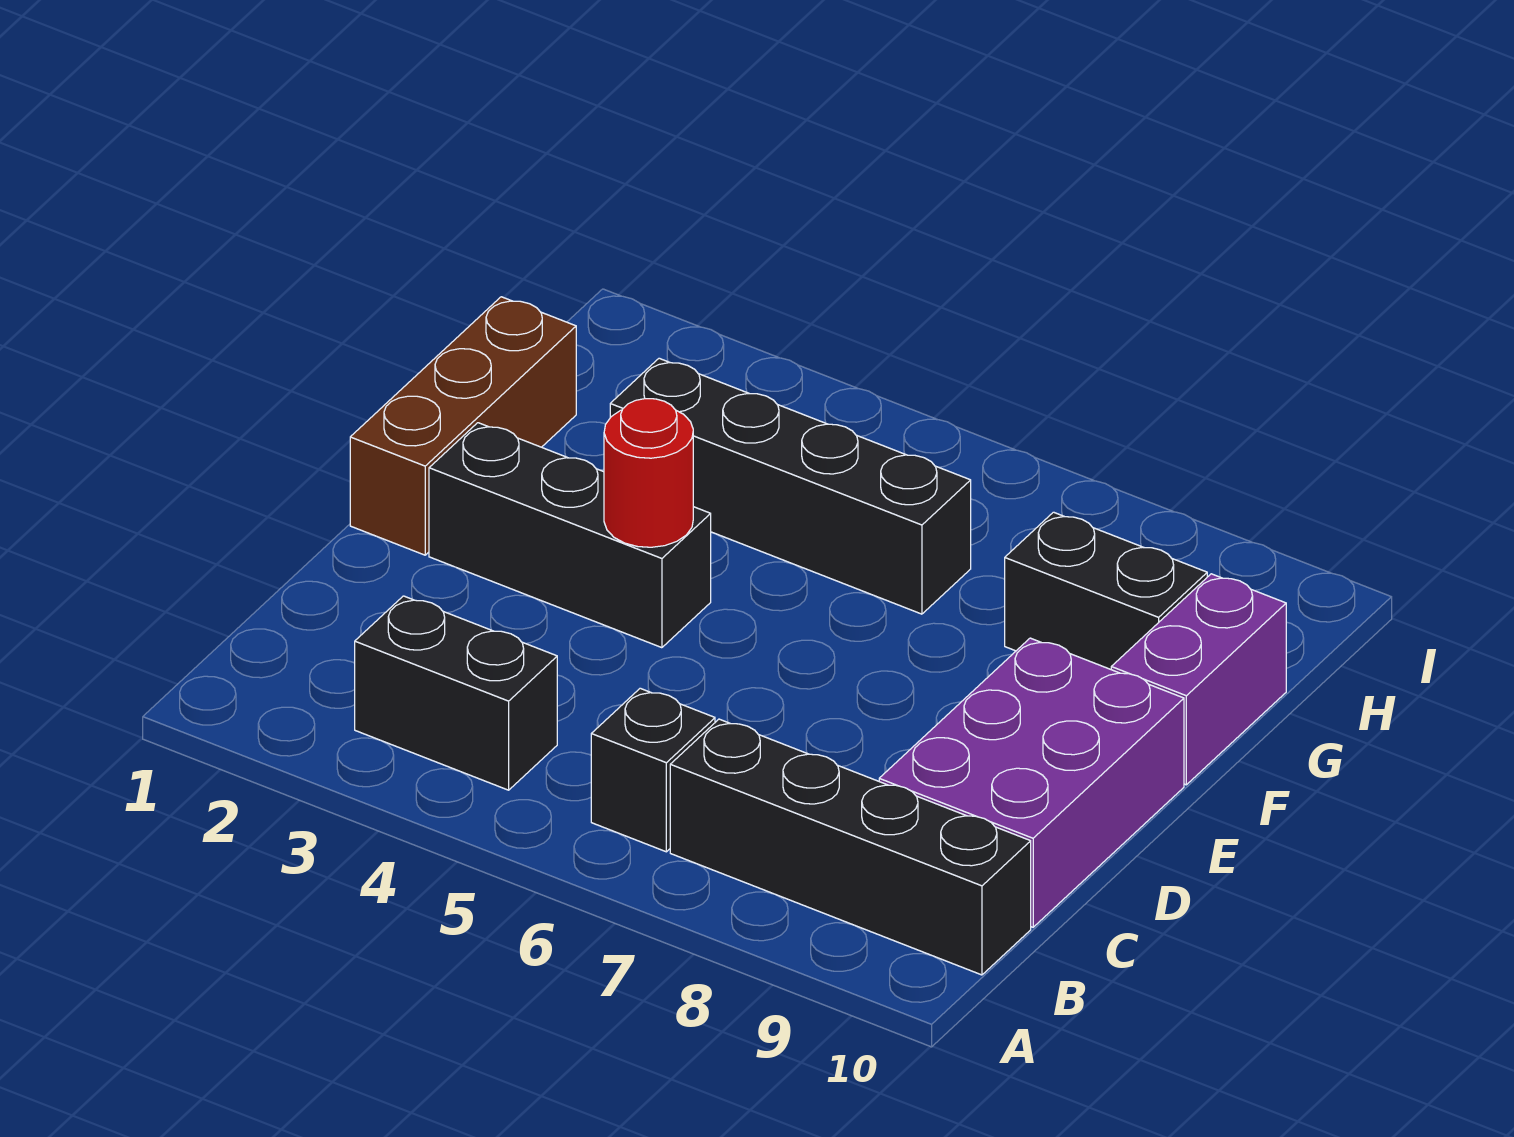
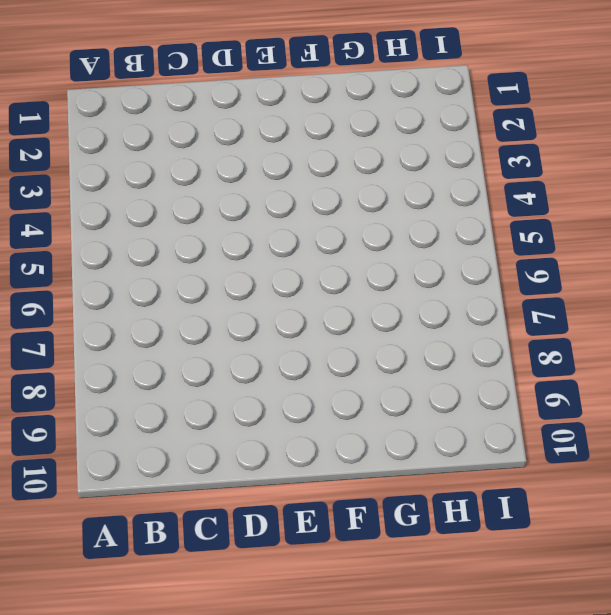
none -> black 1x2 brick [355,596,557,790]
none -> black 1x1 brick [591,688,715,852]

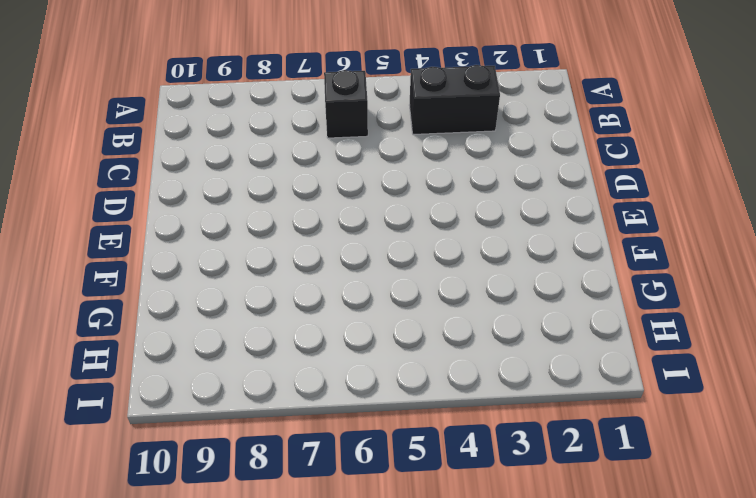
none -> black 1x4 brick [670,719,1031,975]
none -> purple 2x3 brick [879,638,1184,927]

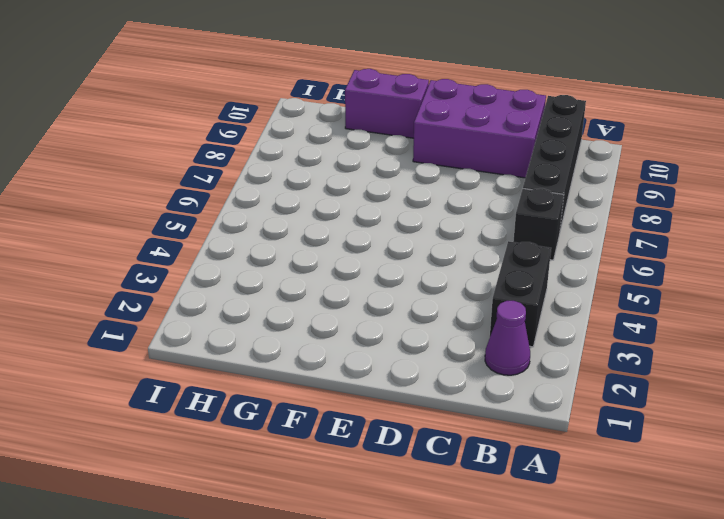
purple 1x1 cone [485,301,530,375] -> none
none -> brown 1x3 brick [350,297,576,555]
none -> black 1x3 brick [429,423,711,648]

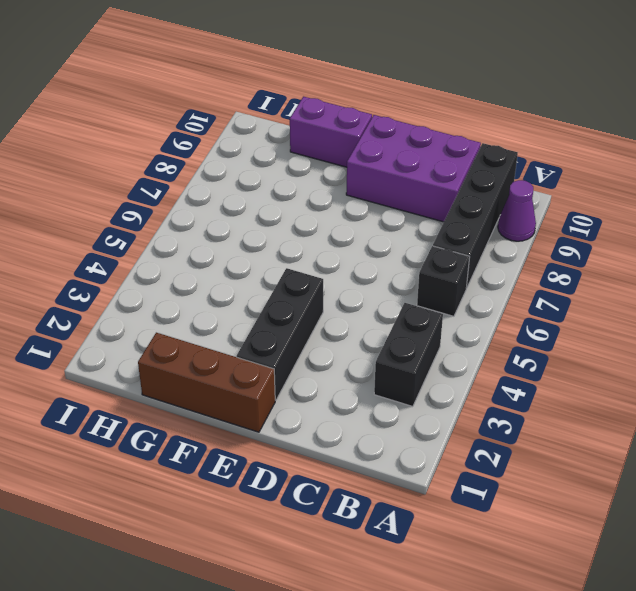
purple 1x1 cone [498,180,536,241] -> none
none -> black 1x4 brick [610,358,971,614]
none -> black 1x2 brick [1005,512,1207,669]

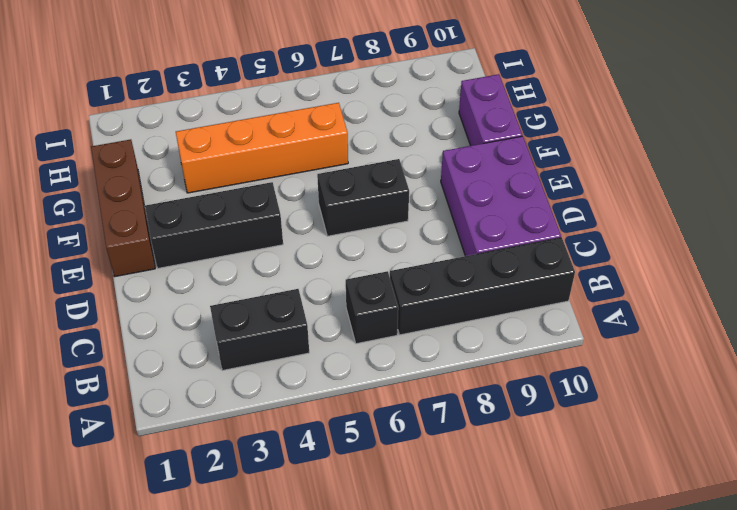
black 1x2 brick [317,159,409,236] -> black 1x2 brick moved to [1005,512,1207,669]
orange 1x4 brick [176,103,348,193] -> black 1x4 brick [610,358,971,614]
none -> red 1x1 round brick [604,399,693,547]

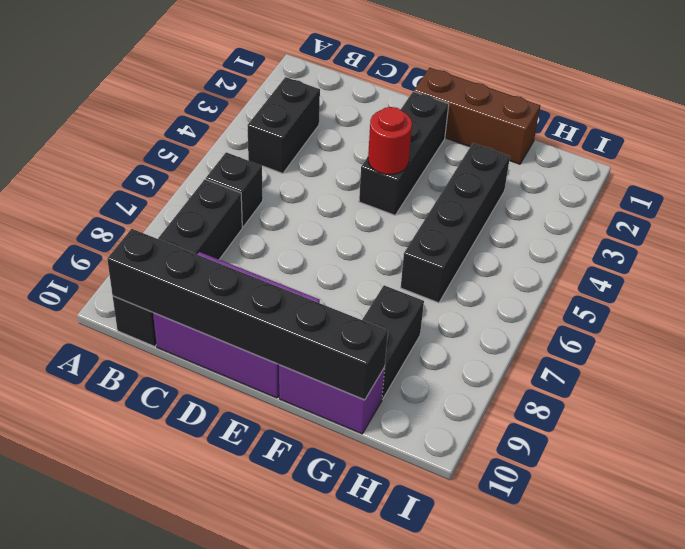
black 1x6 brick [107,229,388,400] -> none

